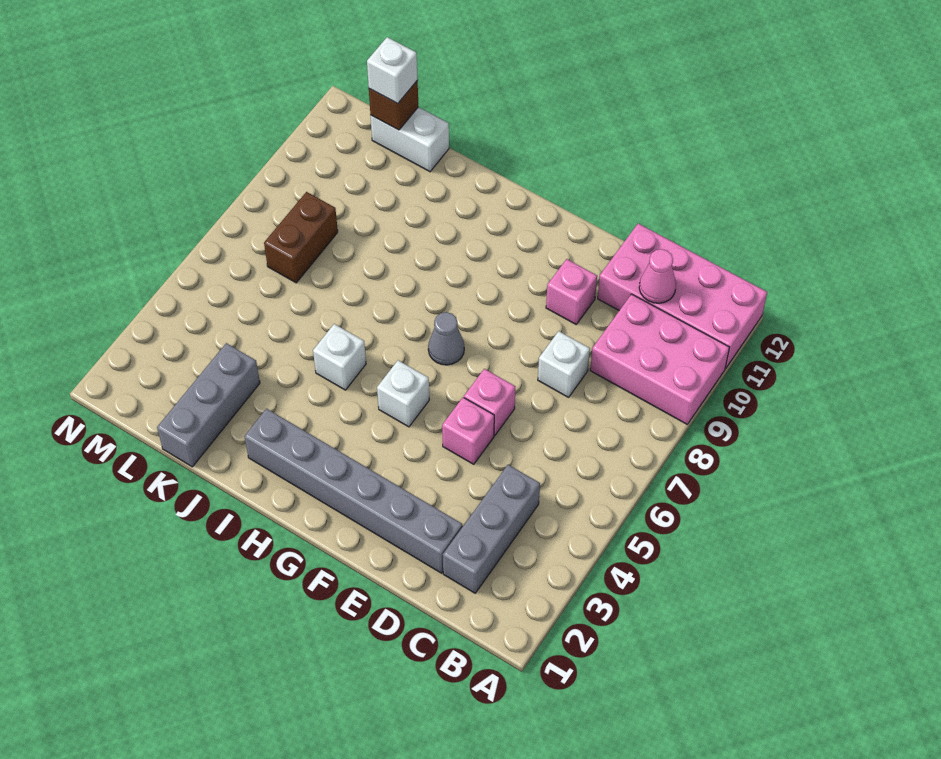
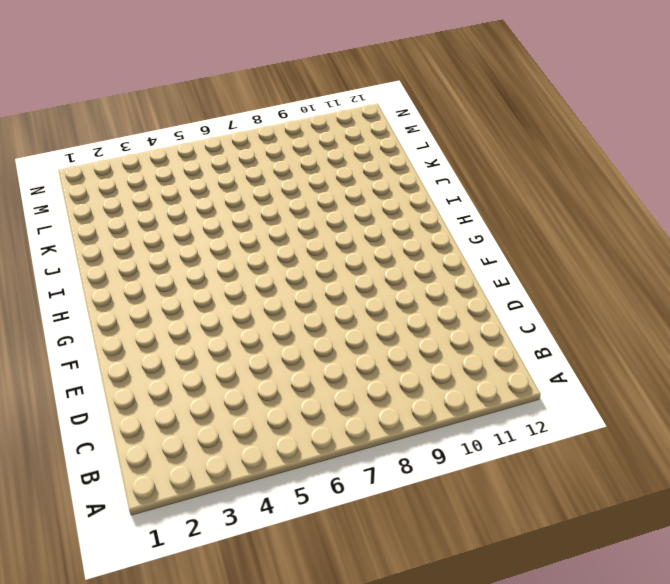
none -> pink 2x3 brick [590,294,729,424]
none -> pink 2x4 brick [598,224,767,369]
none -> grey 1x3 brick [443,465,540,593]

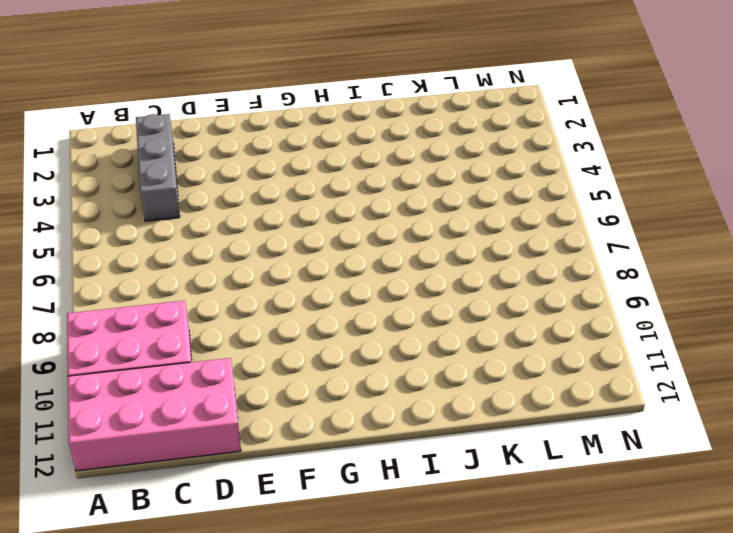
none -> grey 1x6 brick [244,409,463,573]
none -> white 1x1 brick [538,331,590,397]
none -> pink 1x1 brick [442,397,494,464]

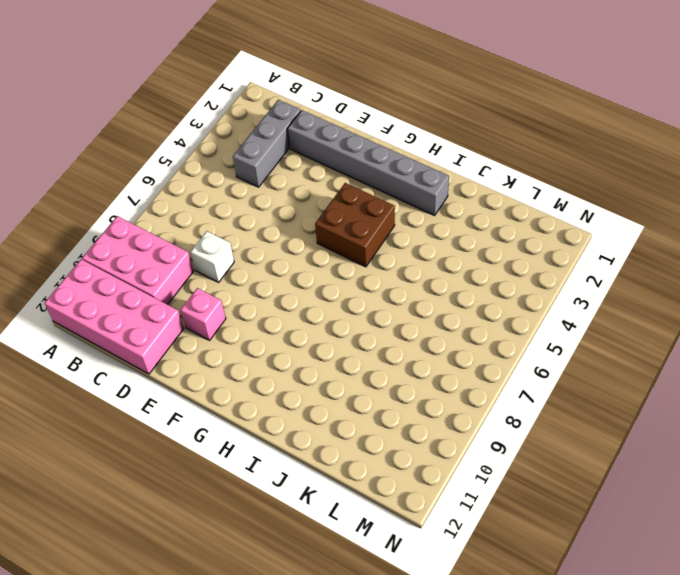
brown 2x2 brick [315,183,395,267] -> white 1x1 brick [377,360,429,427]
none -> pink 1x1 brick [442,397,494,464]
none -> pink 1x1 brick [464,369,515,436]
none -> grey 1x1 cone [428,312,464,365]

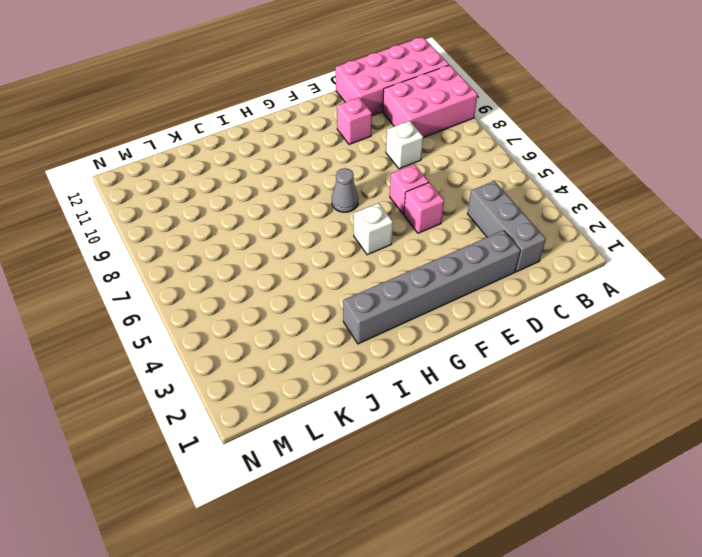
none -> white 1x1 brick [313,324,366,390]
none -> grey 1x3 brick [157,343,260,467]
none -> white 1x2 brick [370,107,449,172]

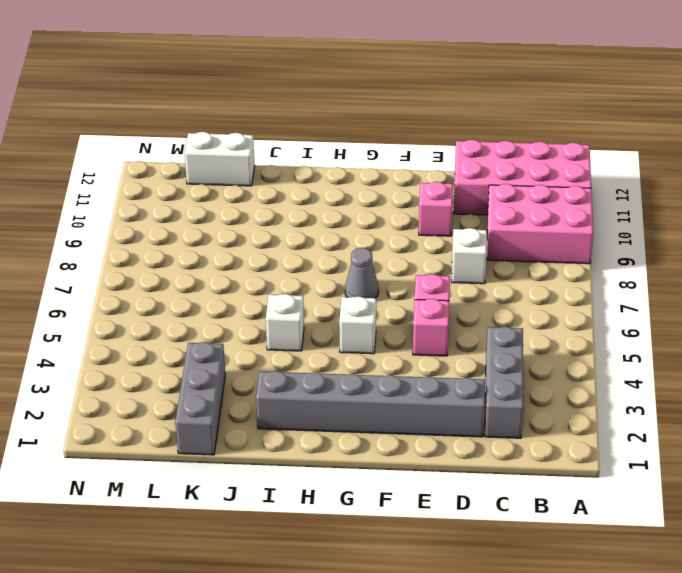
none -> brown 1x2 brick [264,192,338,283]
none -> pink 1x1 cone [639,249,676,303]
none -> brown 1x1 brick [369,80,418,130]

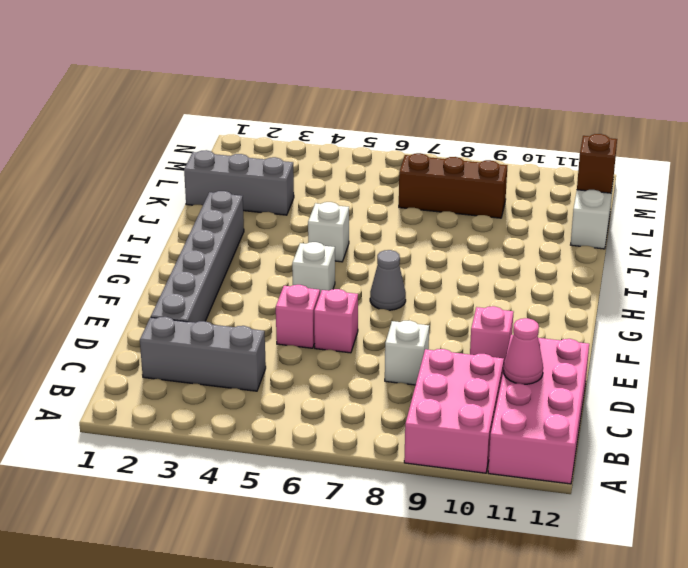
brown 1x3 brick [399,153,507,218] -> brown 1x2 brick [264,192,338,283]
none -> white 1x1 brick [367,37,418,104]

